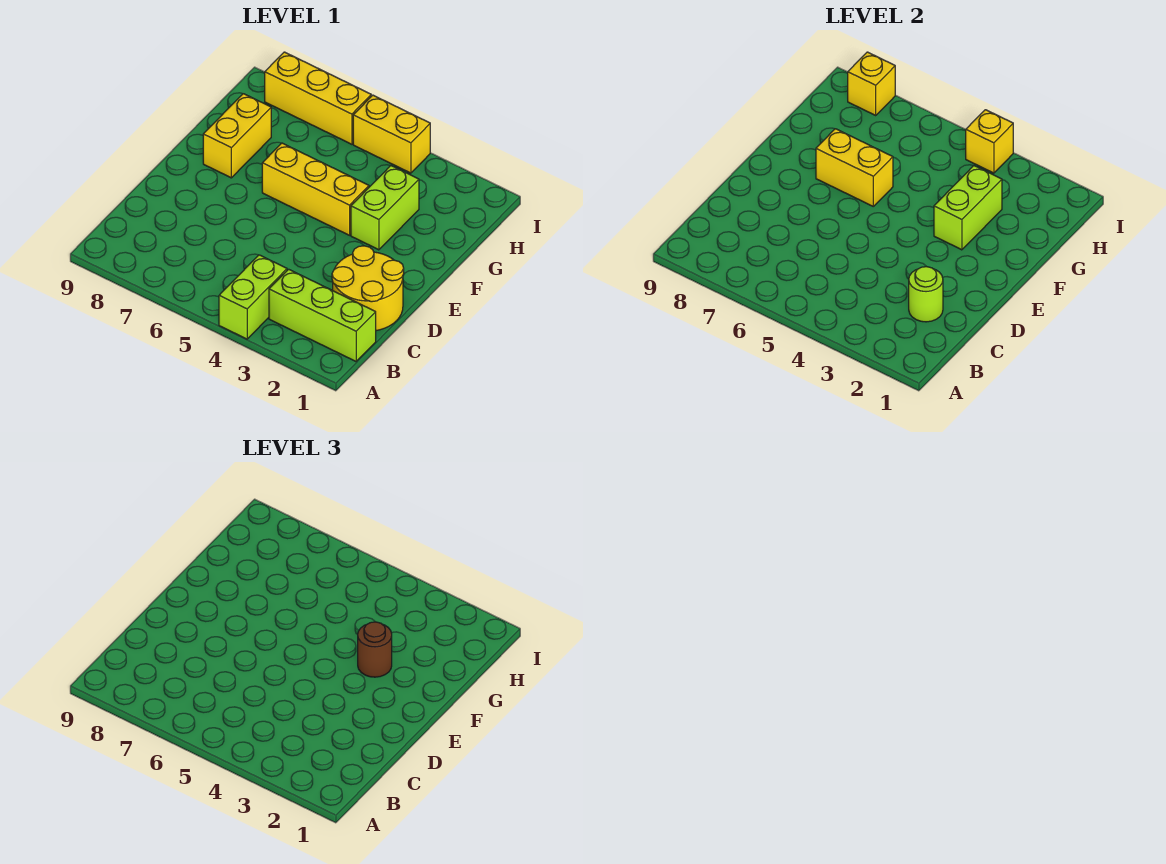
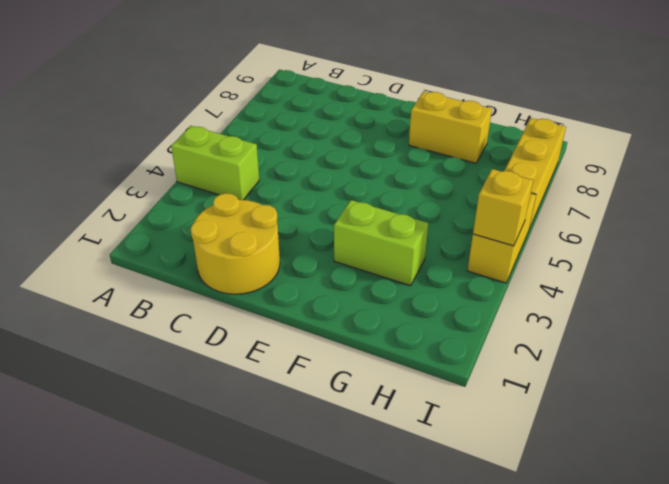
none -> lime 1x3 brick [269,269,376,361]
none -> yellow 1x3 brick [262,143,369,235]
none -> lime 1x1 round brick [909,267,943,322]

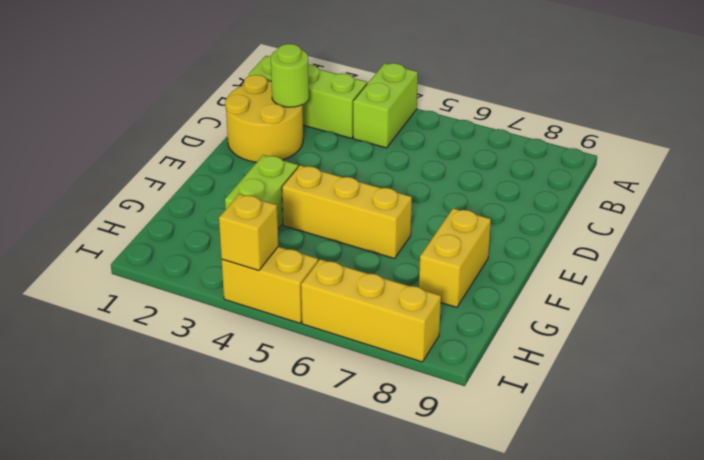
none -> lime 1x2 brick [934,166,1002,250]
none -> yellow 1x2 brick [816,129,893,206]
none -> yellow 1x1 brick [848,52,895,115]

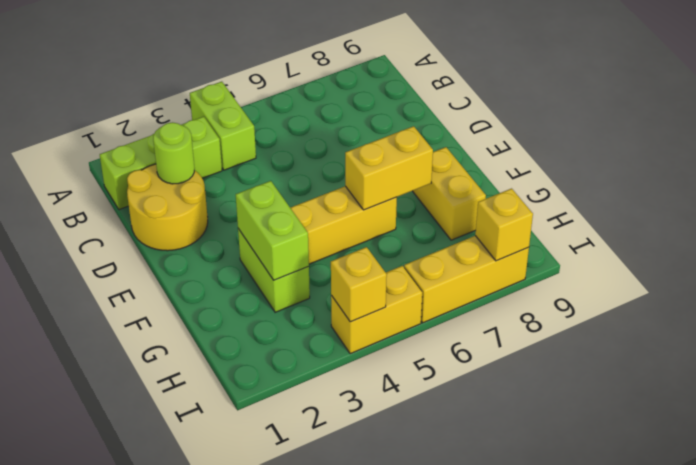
none -> brown 1x1 round brick [358,622,392,677]

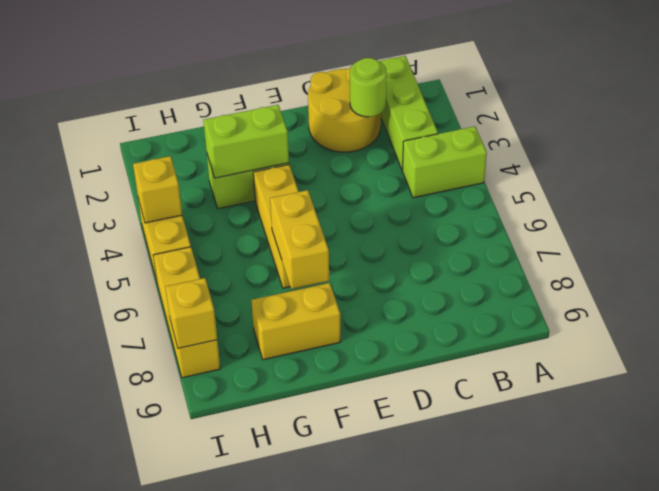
none -> brown 1x1 round brick [358,622,392,677]

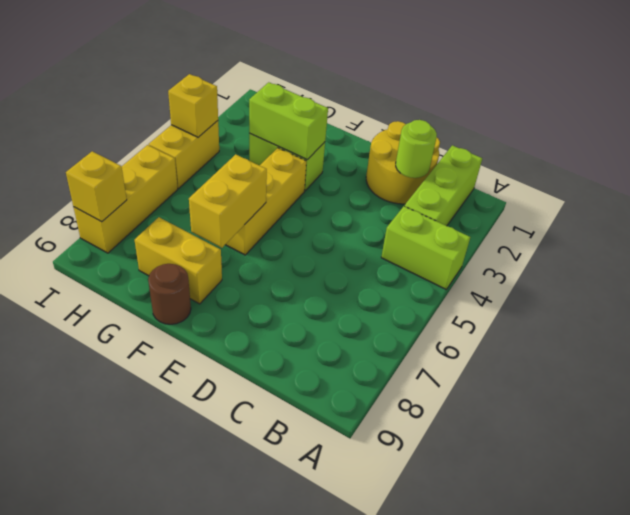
brown 1x1 round brick [148,264,191,324] -> brown 1x1 round brick moved to [358,622,392,677]

